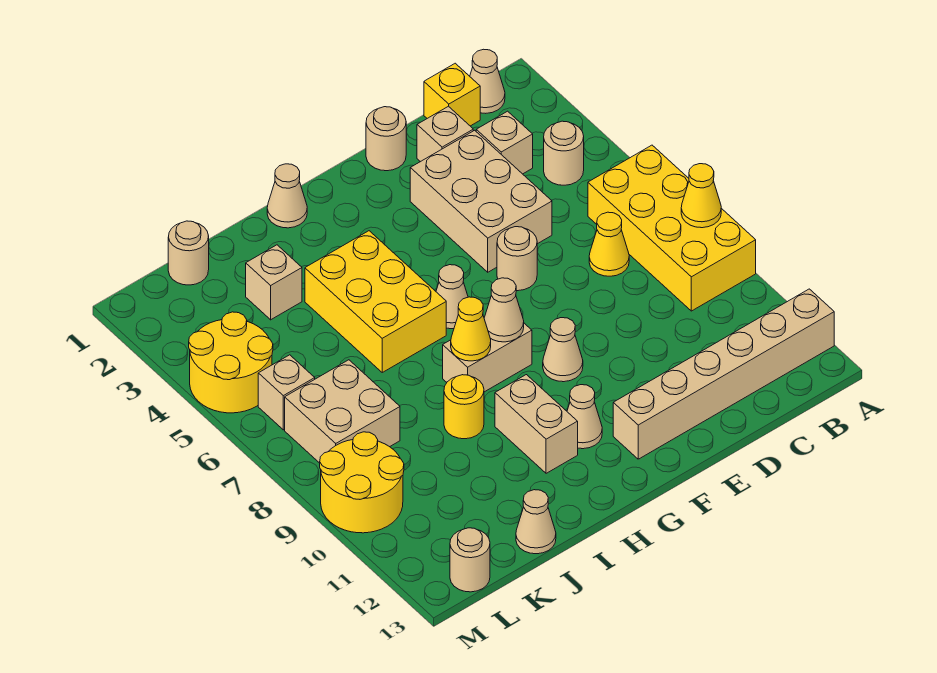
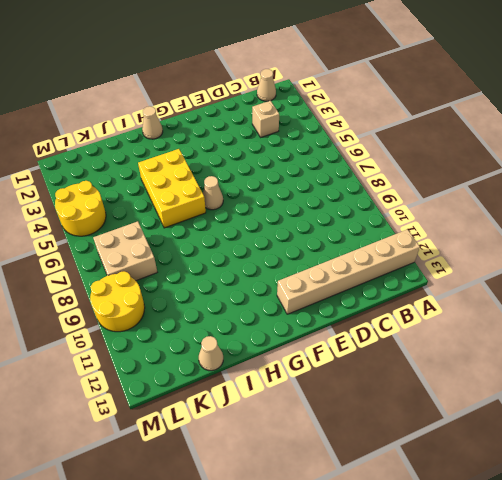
none -> yellow 2x4 brick [588,145,756,311]
none -> tan 1x1 round brick [544,121,584,185]
none -> yellow 1x1 brick [424,63,480,126]
none -> yellow 1x1 cone [589,212,629,276]

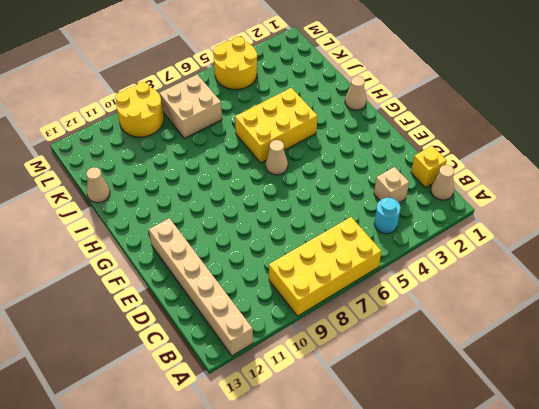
cyan 1x1 round brick [374,198,401,234] -> tan 1x1 round brick [544,121,584,185]
none -> yellow 1x1 cone [589,212,629,276]
none -> tan 1x1 brick [417,106,473,162]
none -> tan 2x3 brick [410,130,552,272]
none -> tan 1x1 round brick [366,107,406,171]

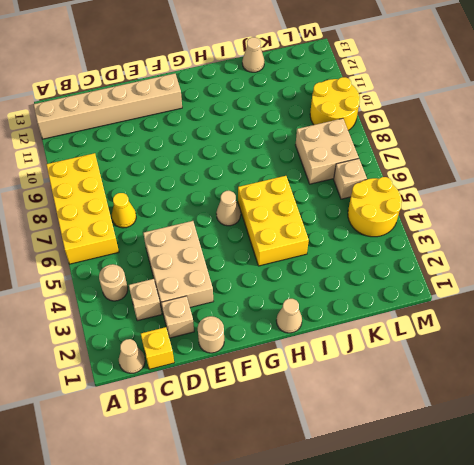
none -> tan 1x1 round brick [497,227,537,291]
none -> tan 1x1 cone [543,318,583,382]
none -> tan 1x2 brick [443,323,532,392]
none -> tan 1x1 cone [567,385,602,449]

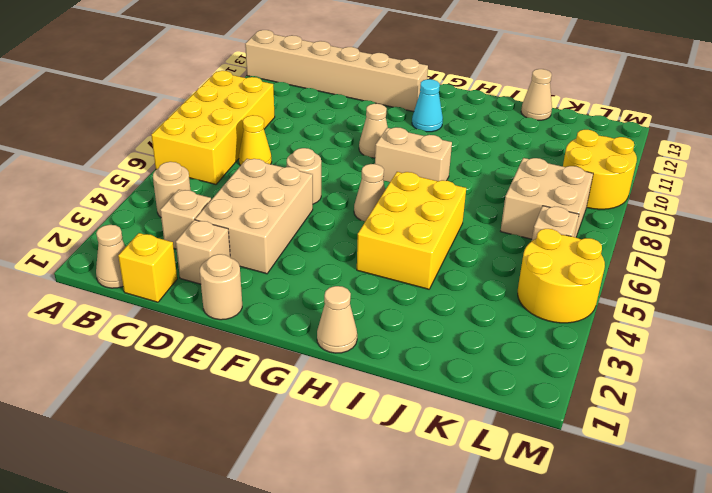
cyan 1x1 cone [412,79,443,132] -> tan 1x1 cone [567,385,602,449]
none -> tan 1x2 brick [495,375,578,473]
none -> yellow 1x1 round brick [444,375,484,439]
none -> tan 1x1 brick [246,245,302,320]
none -> tan 1x1 round brick [168,221,209,285]

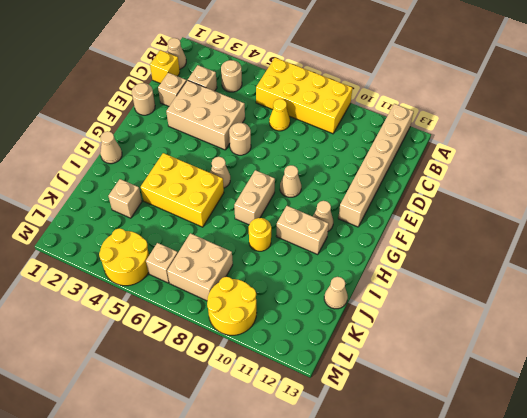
none -> tan 1x1 round brick [168,221,209,285]
none -> tan 1x1 round brick [450,528,490,592]
none -> yellow 1x1 cone [681,164,721,228]
none -> tan 1x1 cone [484,278,524,342]

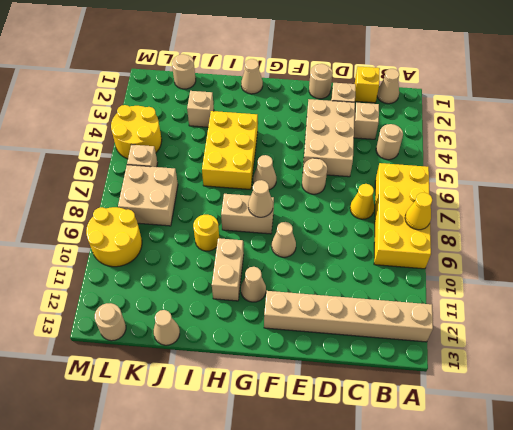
none -> yellow 1x1 cone [451,297,491,361]

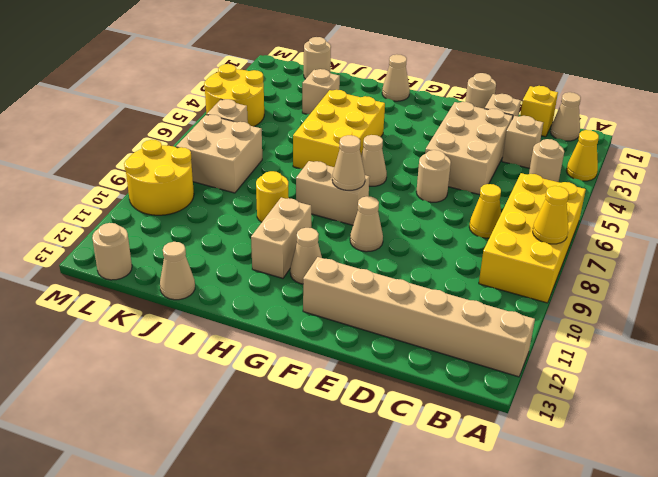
yellow 1x1 cone [567,130,599,181] -> yellow 1x1 cone moved to [451,297,491,361]

